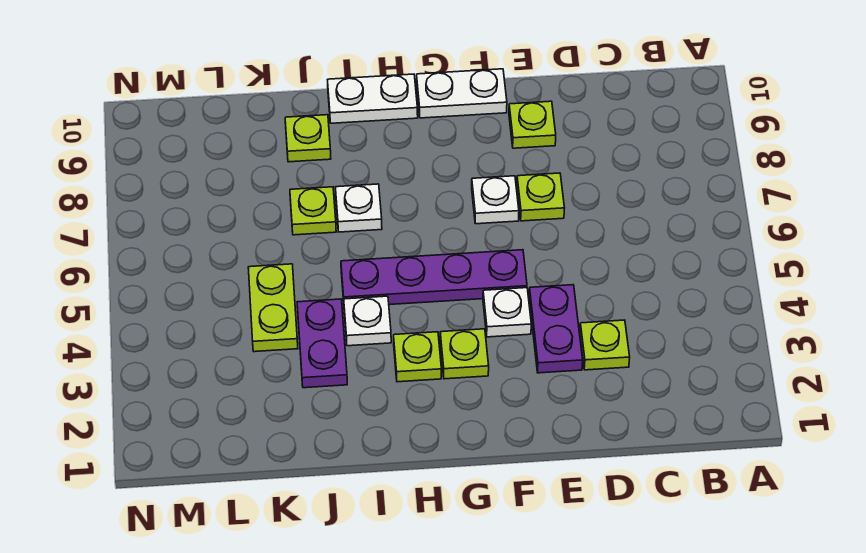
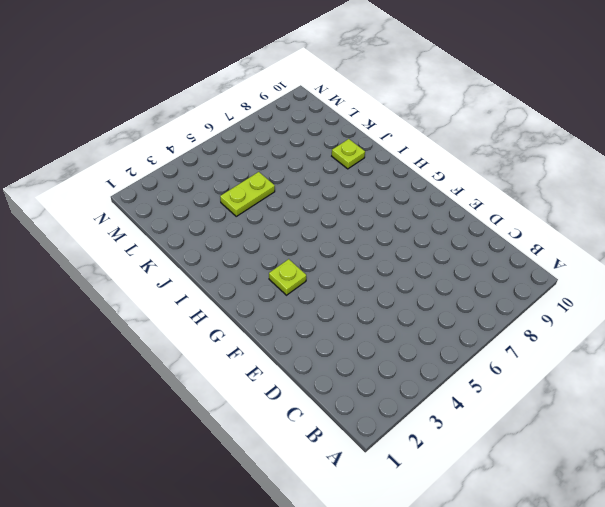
none -> lime 1x1 plate [580,320,630,370]
none -> purple 1x2 plate [529,285,583,373]
none -> lime 1x1 plate [517,173,564,221]

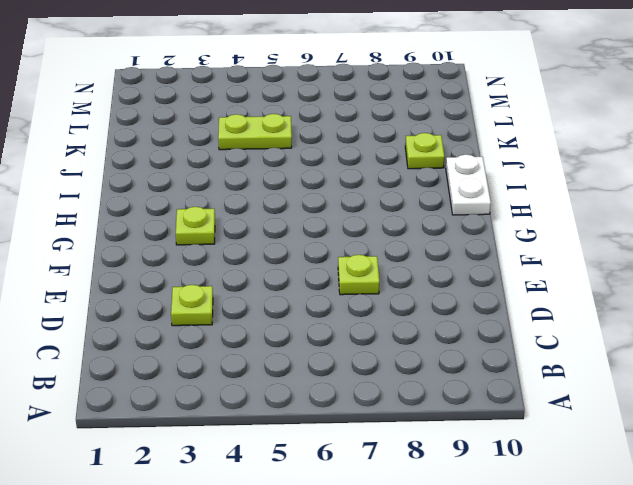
none -> purple 1x2 plate [529,285,583,373]
none -> lime 1x1 plate [509,101,556,148]
none -> white 1x1 plate [483,288,531,337]

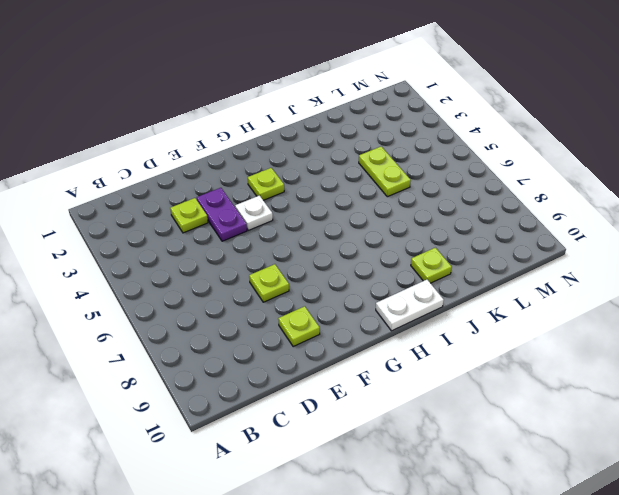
none -> purple 1x4 plate [341,250,527,305]
none -> white 1x1 plate [472,176,519,224]
none -> white 1x2 plate [417,69,507,118]

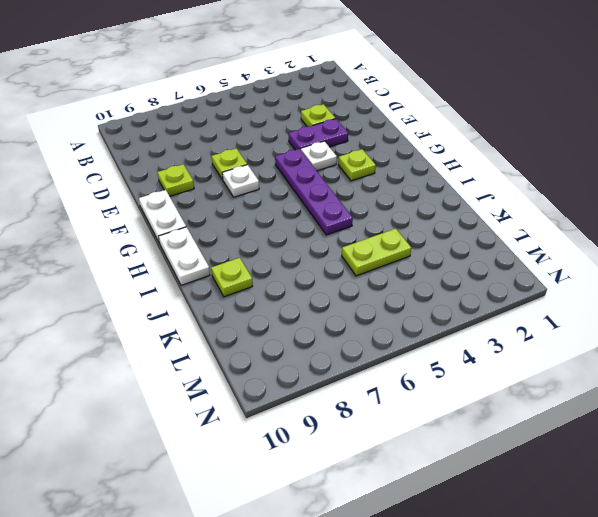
none -> lime 1x1 plate [394,332,441,382]
none -> white 1x1 plate [344,296,391,346]
none -> white 1x1 plate [335,184,382,232]

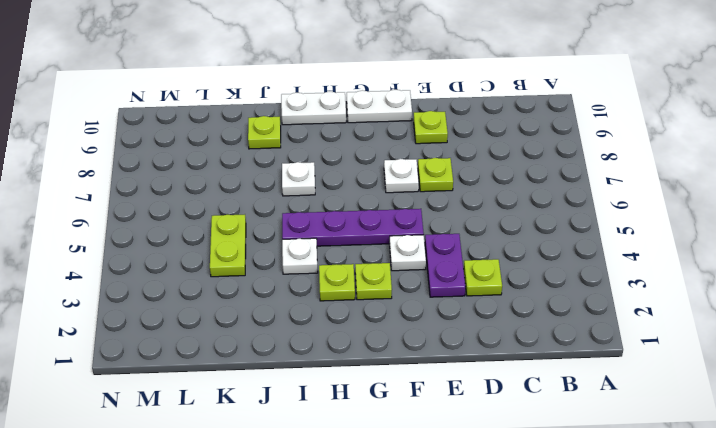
none -> purple 1x2 plate [297,299,347,388]
none -> lime 1x1 plate [290,187,336,235]

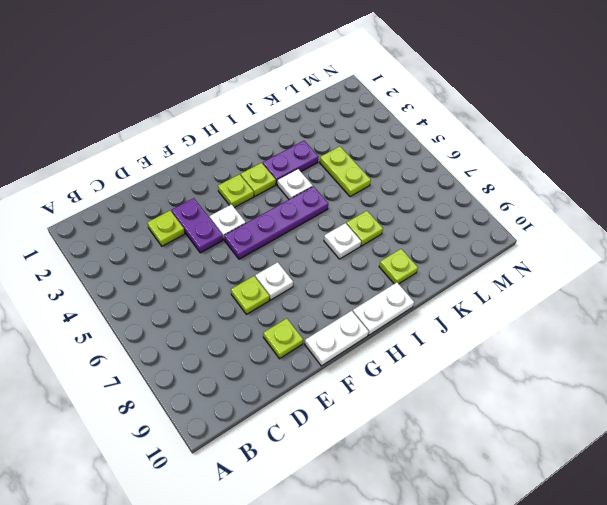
purple 1x2 plate [263,141,318,185] -> purple 1x2 plate turned to [297,299,347,388]

